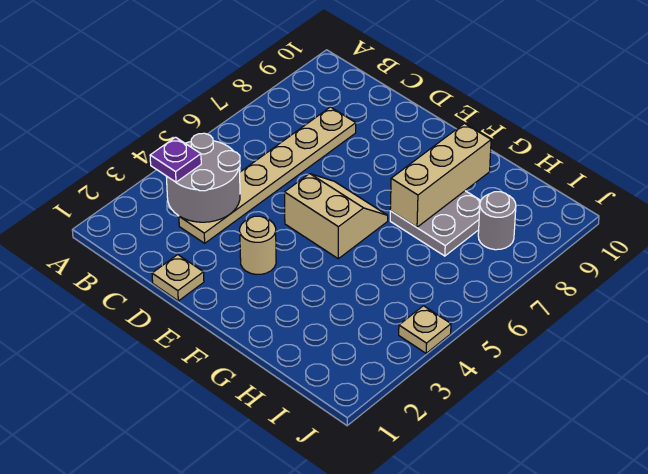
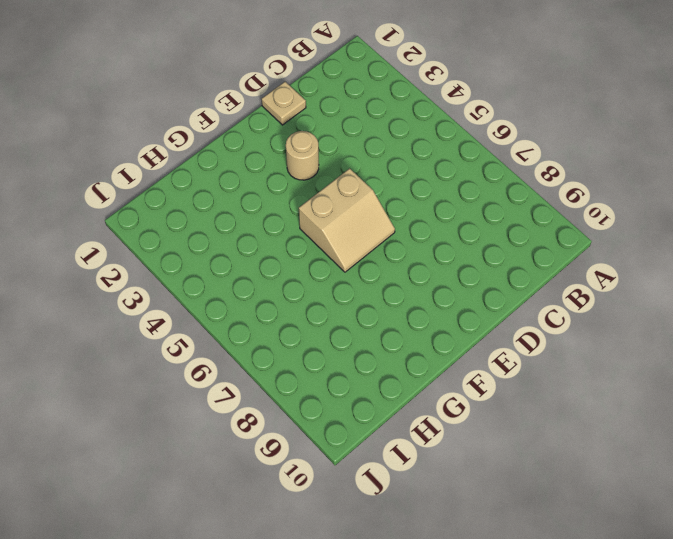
none -> tan 1x6 plate [179,107,356,243]
none -> grey 2x2 plate [390,191,481,256]

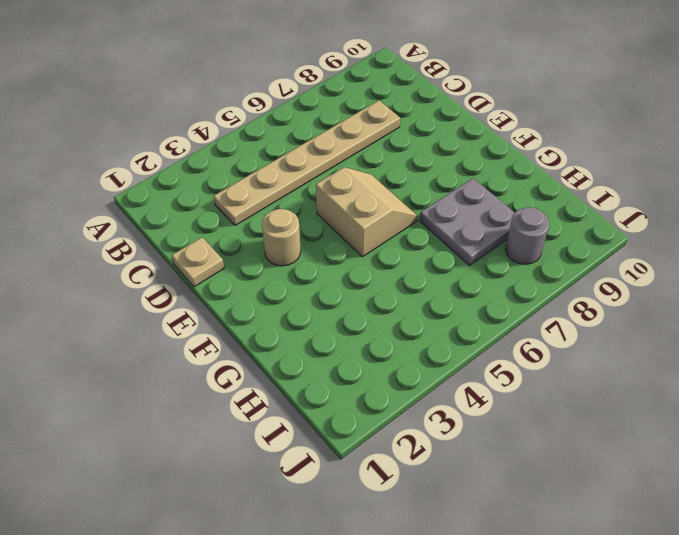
none -> tan 1x1 plate [399,306,451,353]
none -> grey 2x2 round brick [166,133,240,222]

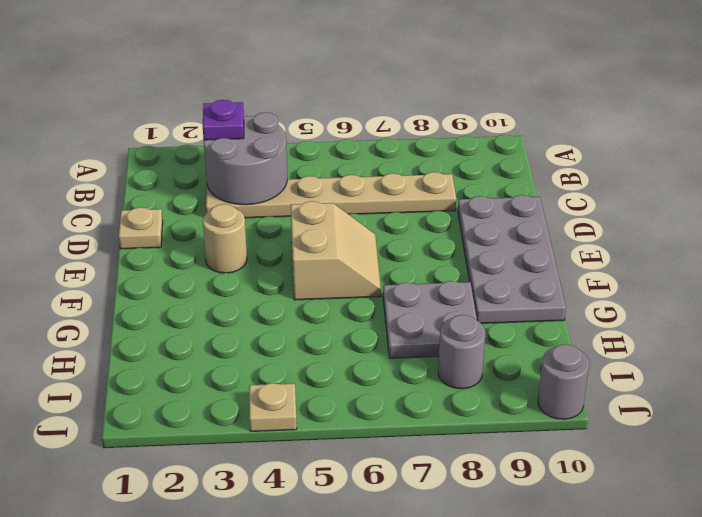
grey 2x4 plate [458,195,566,323] -> none
grey 1x1 round brick [538,344,589,419] -> none
none -> tan 1x3 brick [390,124,491,227]

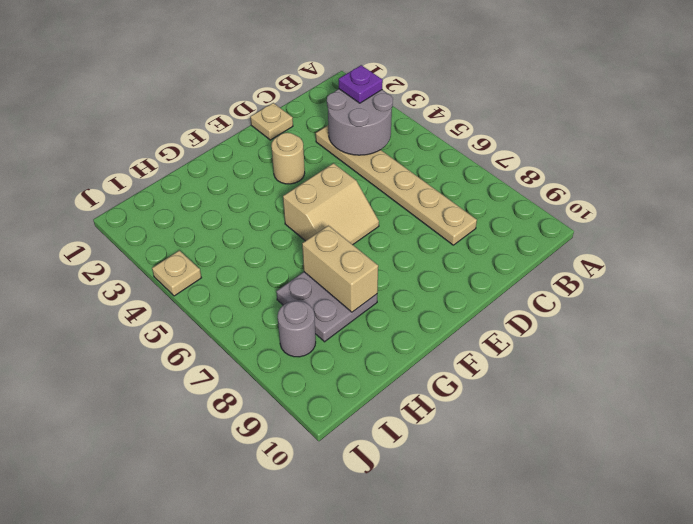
tan 1x2 brick [302,226,378,312] -> tan 1x3 brick [390,124,491,227]

